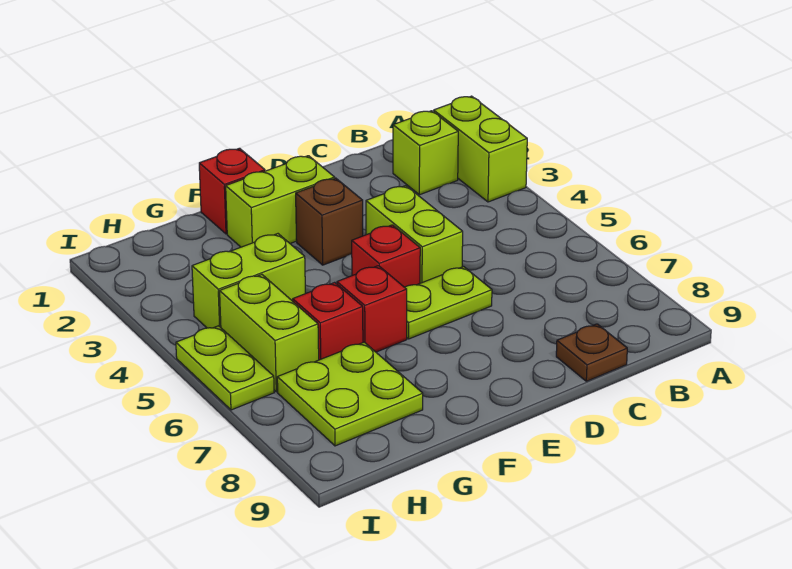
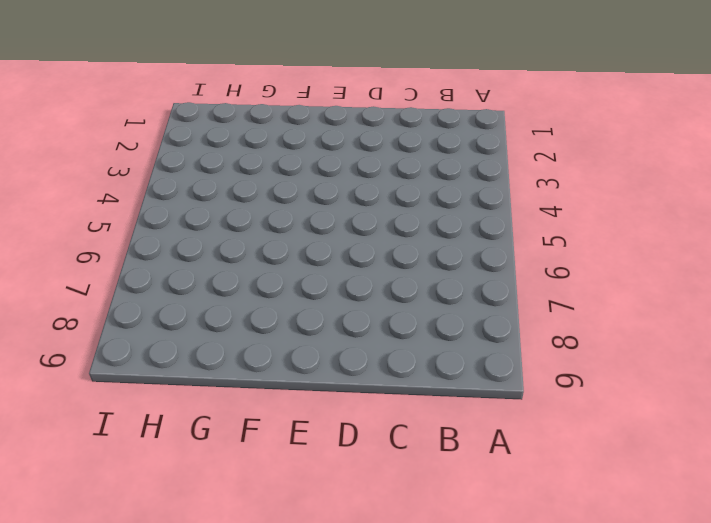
none -> lime 1x2 brick [434,96,527,202]
none -> lime 1x1 brick [393,111,458,195]
none -> brown 1x1 plate [556,324,627,381]

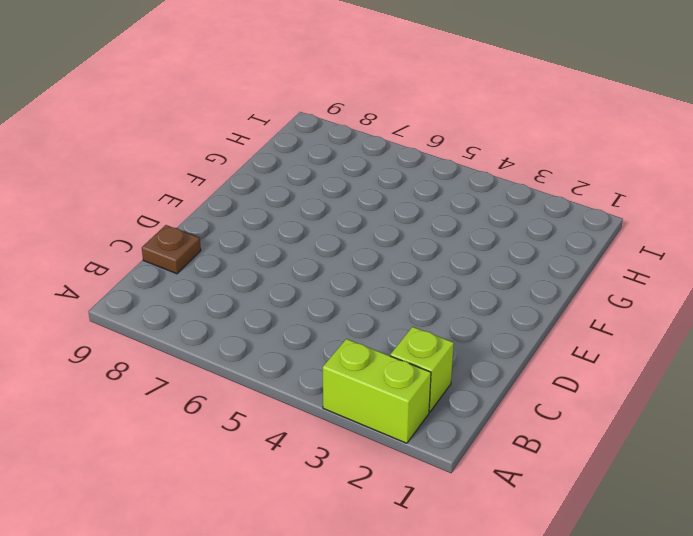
none -> lime 1x2 brick [366,186,463,283]
none -> lime 1x2 plate [405,267,492,339]
none -> lime 1x2 brick [226,156,335,247]

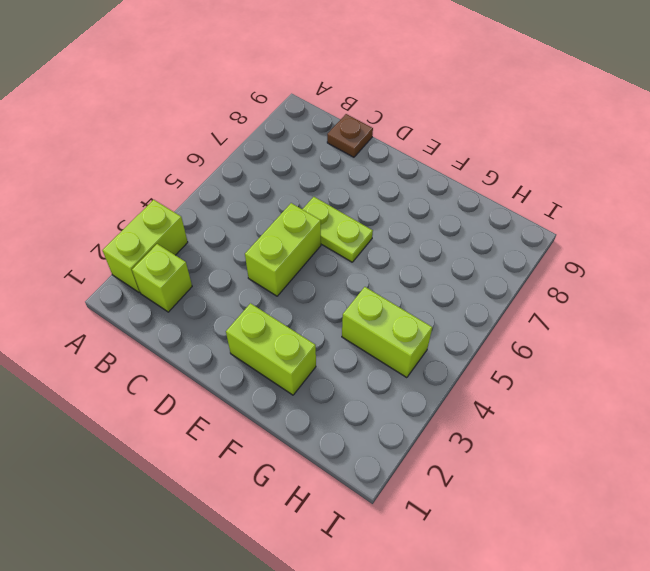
none -> brown 1x1 brick [296,178,363,265]
none -> red 1x1 brick [352,225,420,287]
none -> red 1x1 brick [199,148,265,234]

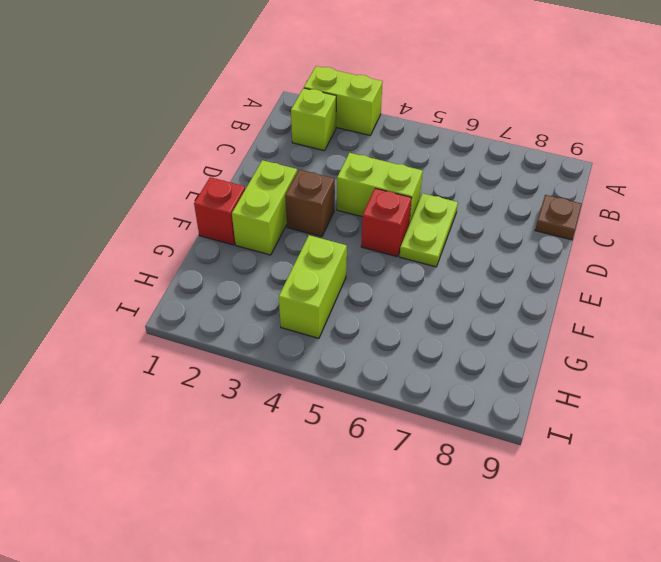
none -> red 1x1 brick [337,266,407,352]
none -> red 1x1 brick [293,282,363,360]
none -> lime 2x2 plate [277,342,423,446]

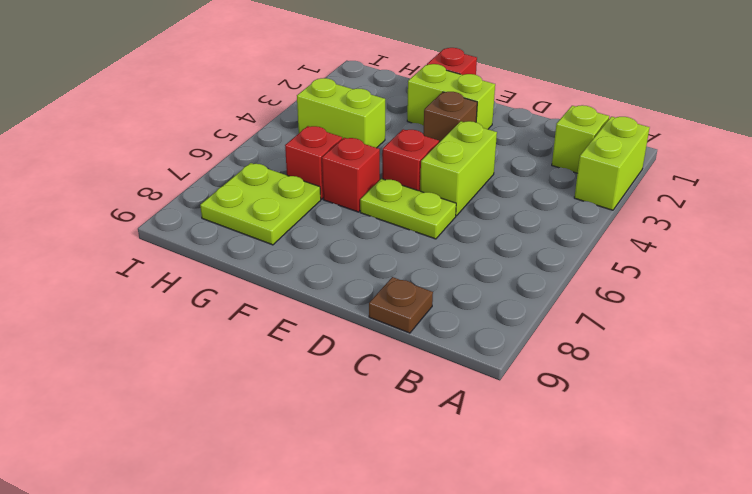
none -> lime 1x2 brick [220,275,319,392]
none -> lime 1x2 plate [176,326,274,410]

